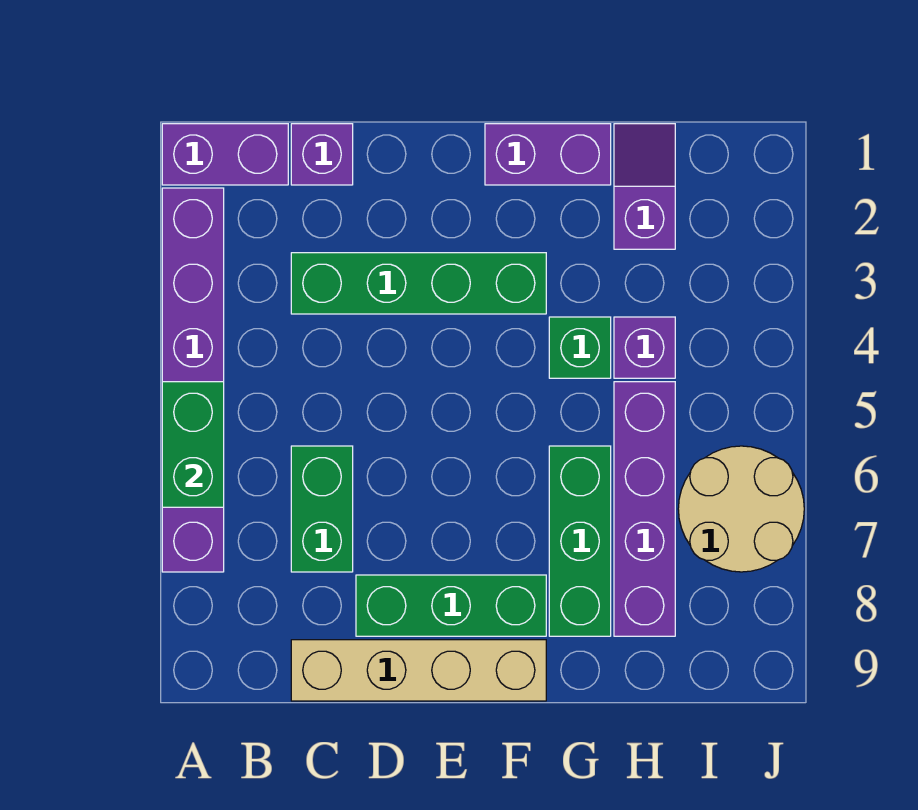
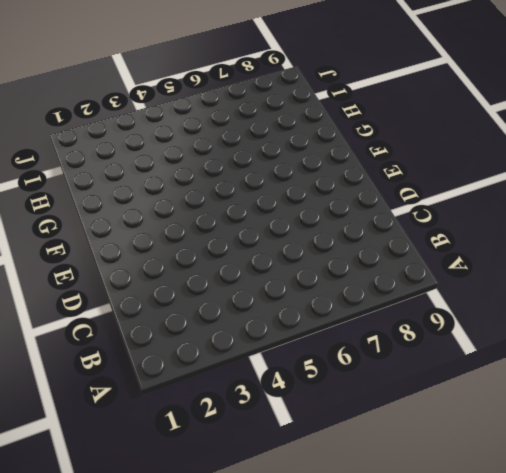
none -> purple 1x2 brick [162,124,288,185]
none -> purple 1x6 brick [162,188,224,572]
none -> purple 1x1 brick [291,124,353,185]

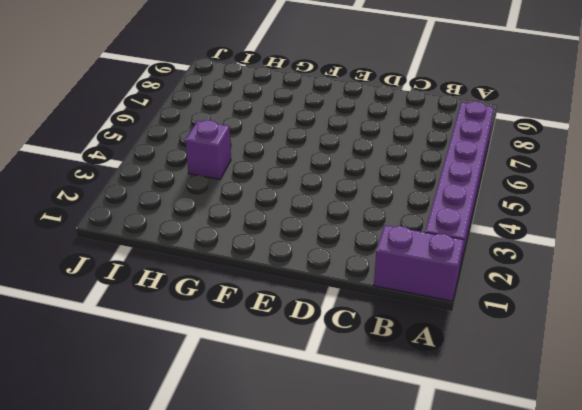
none -> purple 1x1 brick [291,124,353,185]
none -> green 1x4 brick [291,253,546,314]
none -> green 1x2 brick [291,446,353,572]

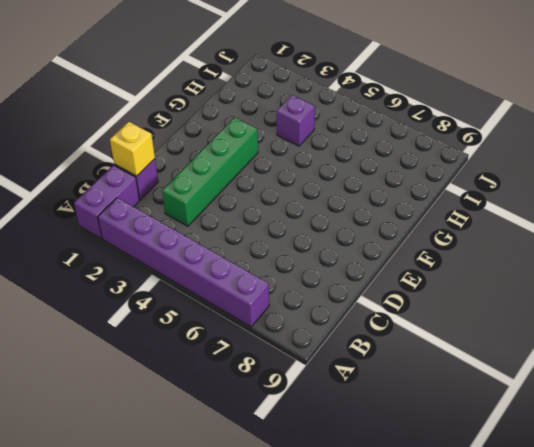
yellow 1x1 brick [110,122,155,176] -> none
none -> green 1x2 brick [291,446,353,572]
none -> tan 1x4 brick [291,640,546,701]
none -> green 1x3 brick [356,575,546,636]

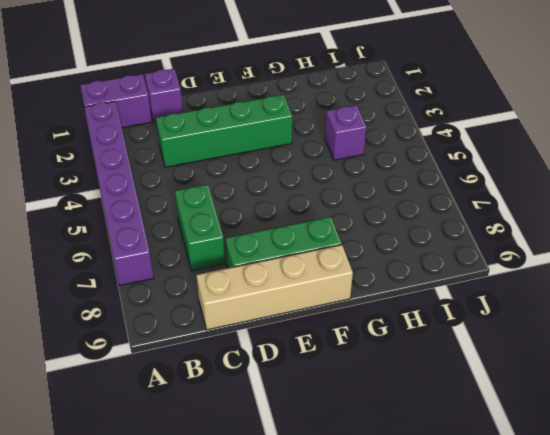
none -> purple 1x2 brick [485,124,611,185]
none -> green 1x1 brick [549,317,611,378]
none -> green 1x3 brick [549,446,611,636]

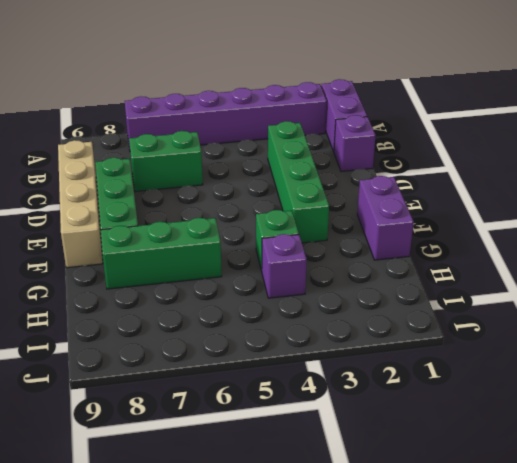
none -> purple 1x2 slope [614,124,675,249]
none -> purple 1x4 brick [614,382,675,636]
none -> tan 2x2 round brick [678,446,804,572]

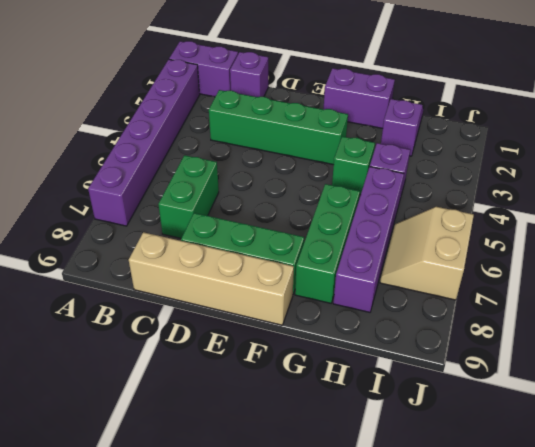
tan 2x2 slope [380,207,474,300] -> tan 2x2 round brick [678,446,804,572]
none -> green 1x2 brick [162,382,224,507]

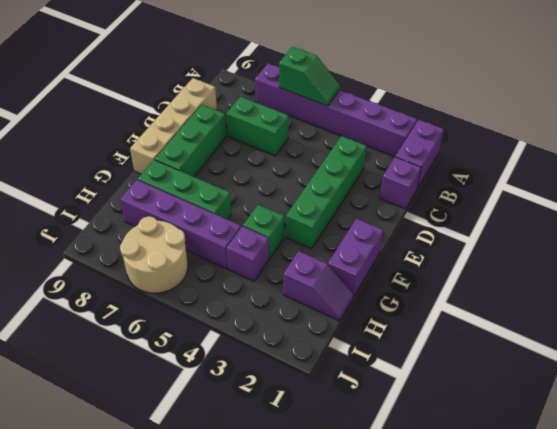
green 1x2 slope [279,47,340,106] -> green 1x2 brick [162,382,224,507]

